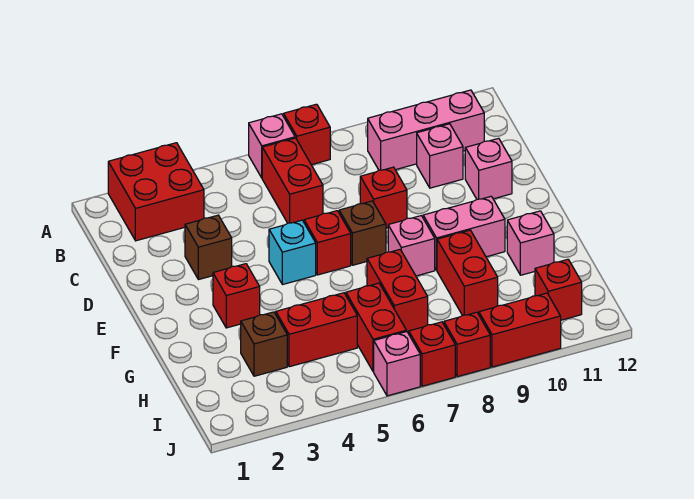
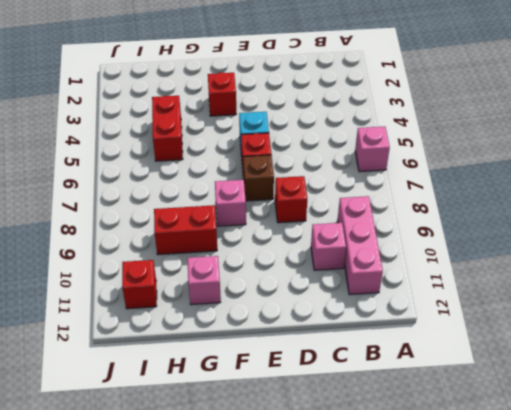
none -> red 2x2 brick [108,143,204,241]
none -> red 1x1 brick [284,104,330,165]
none -> red 1x2 brick [262,138,323,223]

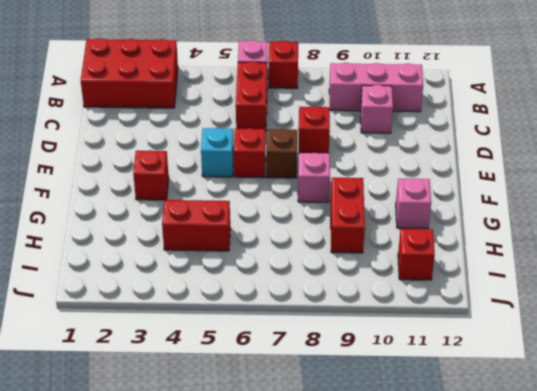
red 2x3 brick [81,38,178,108] -> red 2x2 brick [108,143,204,241]
none -> brown 1x1 brick [185,215,232,280]
none -> pink 1x1 brick [465,138,512,199]
none -> pink 1x2 brick [423,196,505,270]

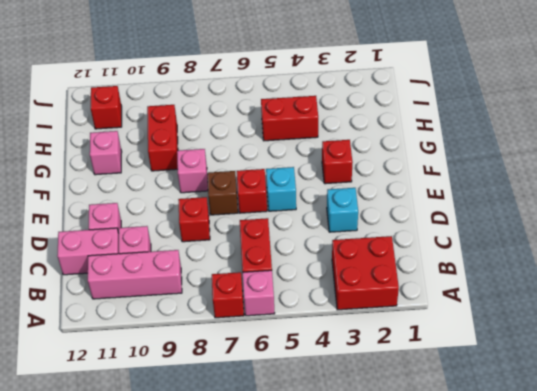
pink 1x2 brick [57,228,119,275] -> pink 1x2 brick moved to [423,196,505,270]
cyan 1x1 brick [327,188,358,232] -> brown 1x1 brick [185,215,232,280]
none -> red 1x2 brick [367,250,428,334]
none -> brown 1x1 brick [241,312,287,376]
none -> red 1x2 brick [346,283,406,372]

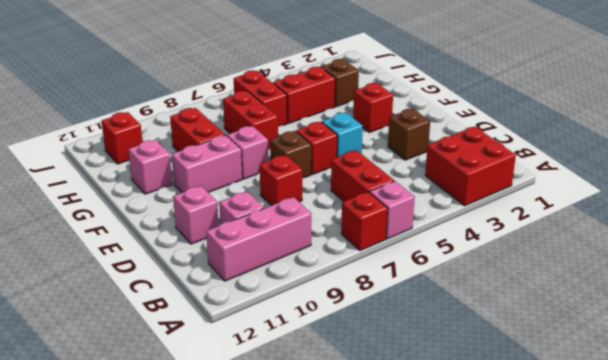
none -> pink 1x1 brick [374,331,420,396]
none -> red 1x1 brick [409,322,455,386]
none -> red 1x1 brick [444,312,490,377]

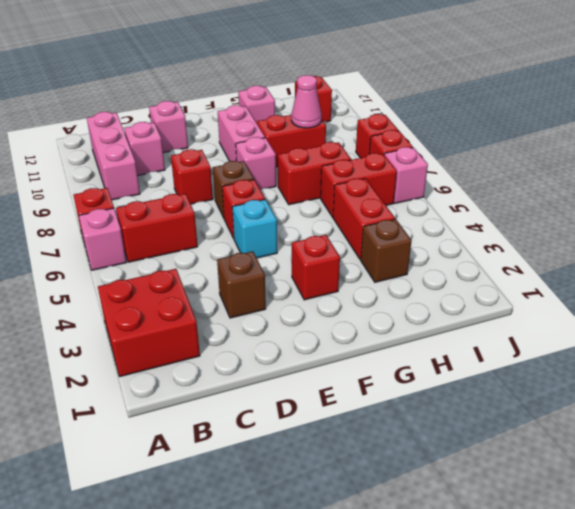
pink 1x1 cone [291,75,322,128] -> none
none -> red 1x2 brick [479,293,561,367]

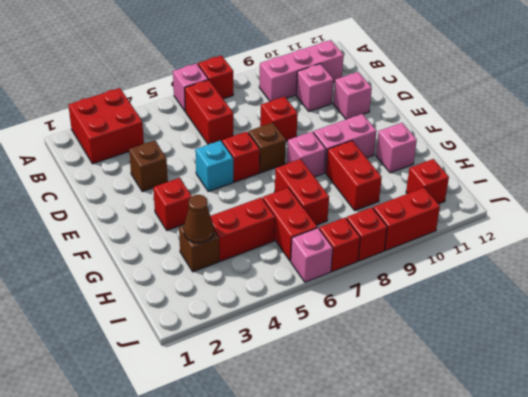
brown 1x1 cone [184,195,214,243] -> none

